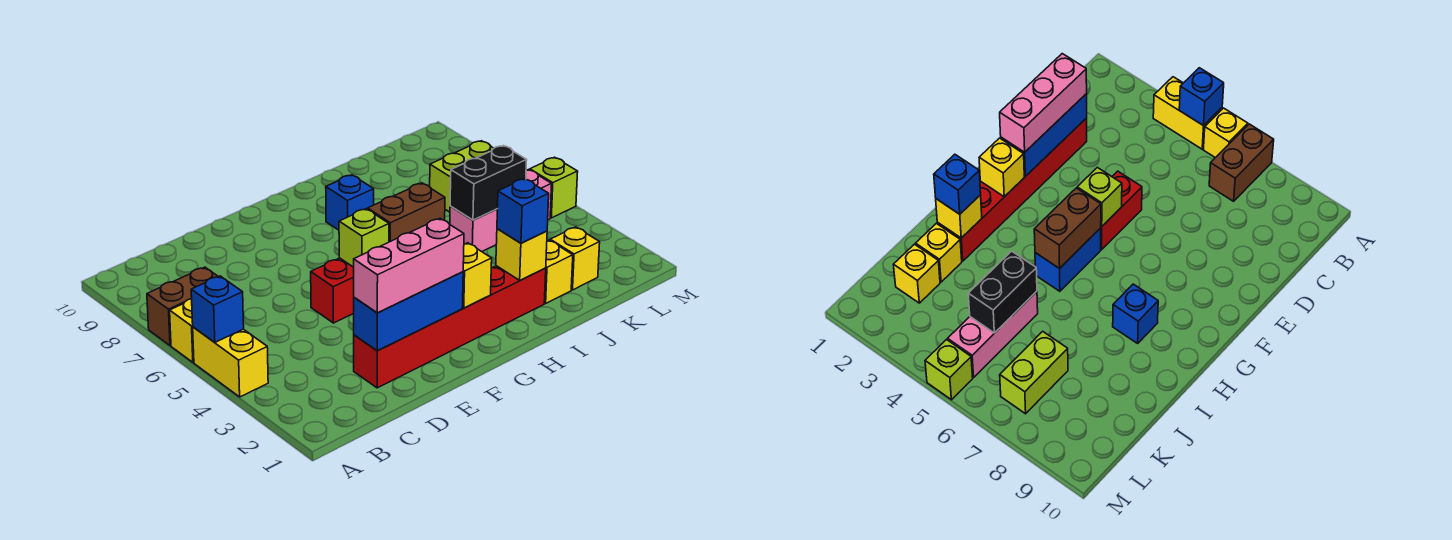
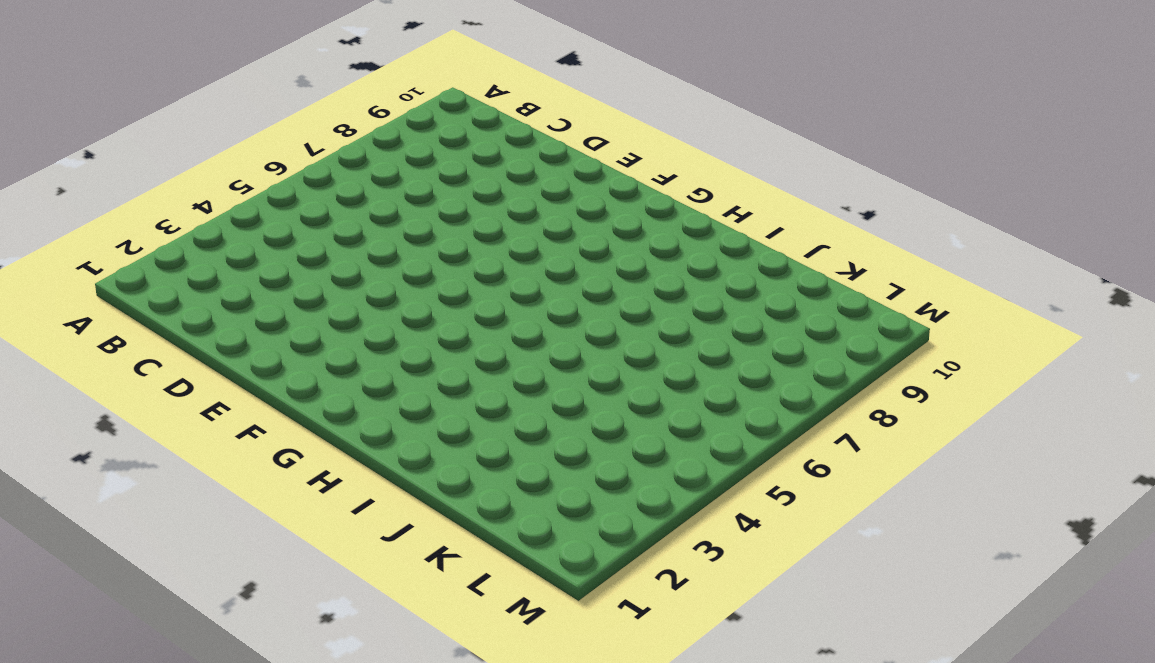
none -> yellow 1x2 brick [193,327,268,397]
none -> yellow 1x1 brick [170,299,194,362]
none -> brown 1x2 brick [147,267,218,346]

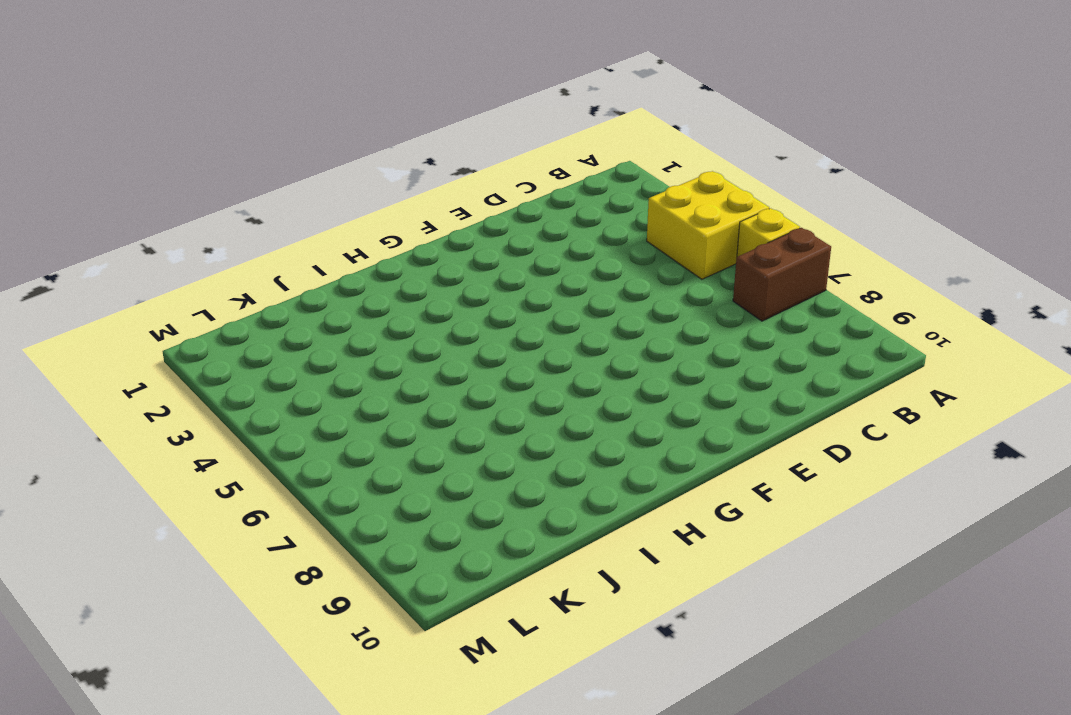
yellow 2x2 brick [647,171,769,279] -> yellow 1x2 brick [193,327,268,397]
none -> red 1x6 brick [354,266,546,388]
none -> red 1x2 brick [311,258,354,323]
none -> blue 1x2 brick [1035,228,1101,291]

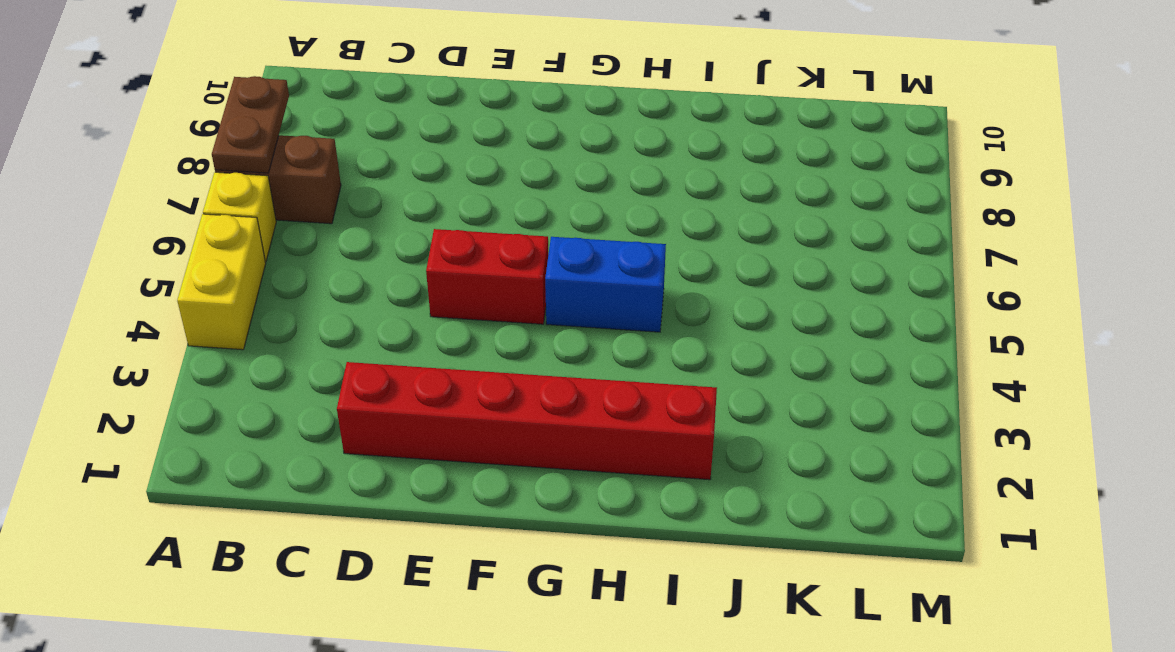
brown 1x2 plate [212,76,289,173] -> none
none -> blue 1x1 brick [326,175,374,230]
none -> yellow 1x1 brick [544,240,573,303]
none -> pink 1x3 brick [450,170,552,252]

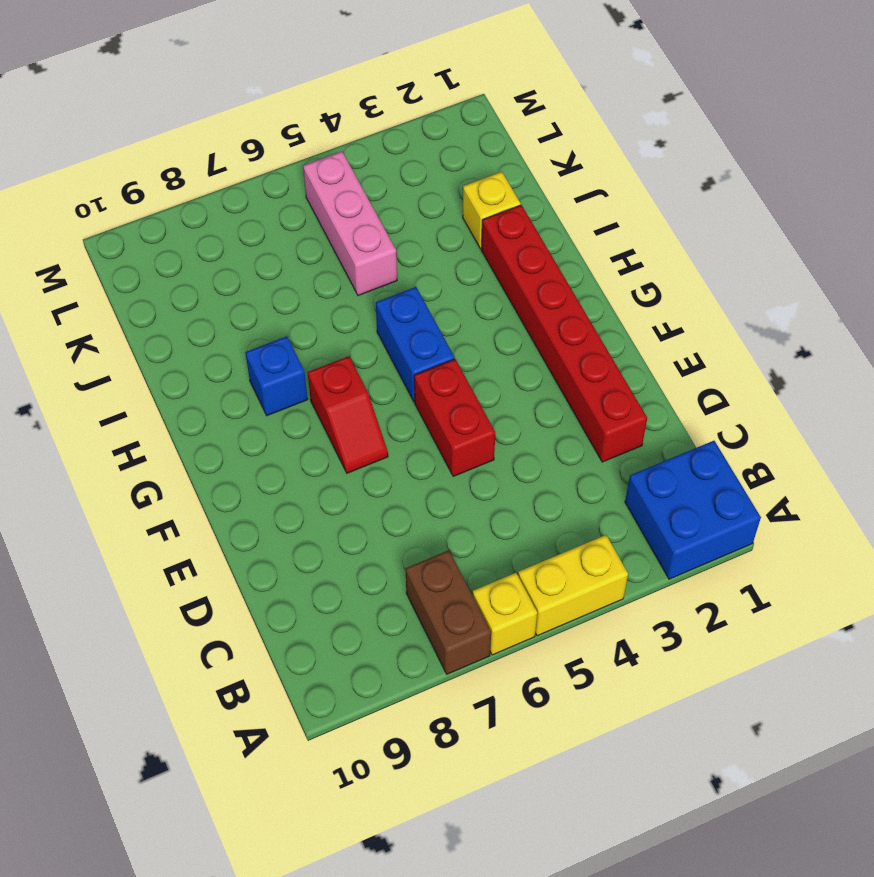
blue 2x2 brick [625,441,761,579] -> none
red 1x2 slope [308,356,388,473] -> none
none -> yellow 1x1 brick [550,227,600,290]
none -> lime 1x2 brick [430,141,494,212]
none -> lime 1x1 brick [530,157,578,218]

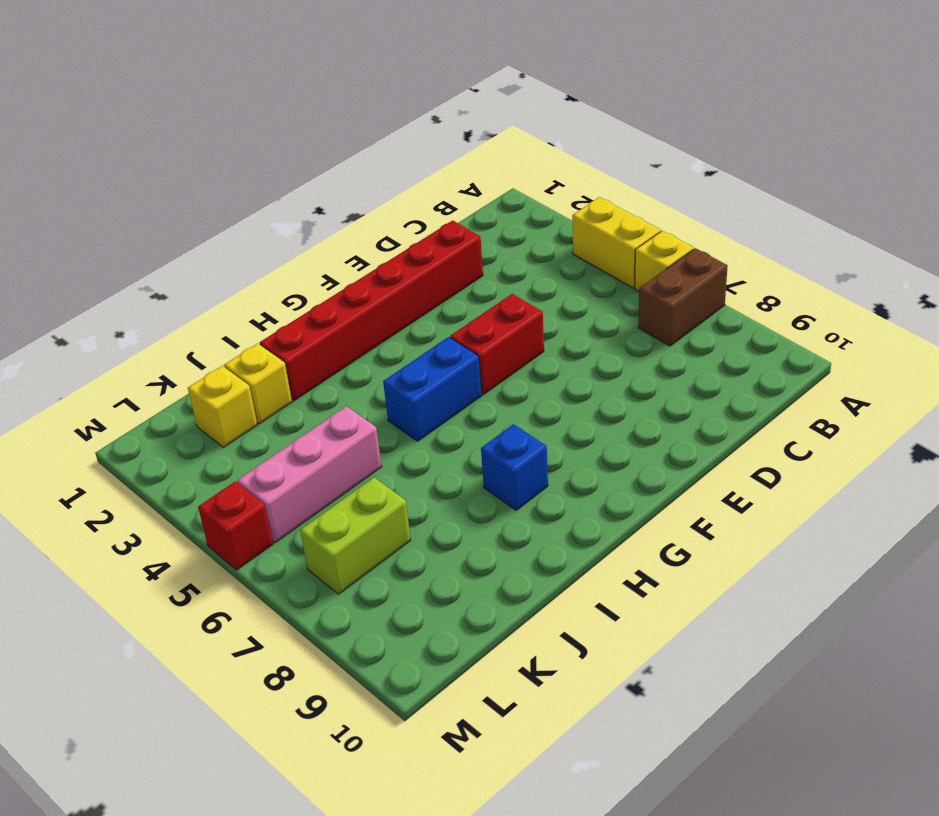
red 1x1 brick [198,482,273,570] -> lime 1x1 brick [530,157,578,218]
none -> blue 1x1 brick [191,276,244,342]
none -> blue 1x3 brick [354,272,463,351]
none -> lime 1x1 brick [339,209,389,267]

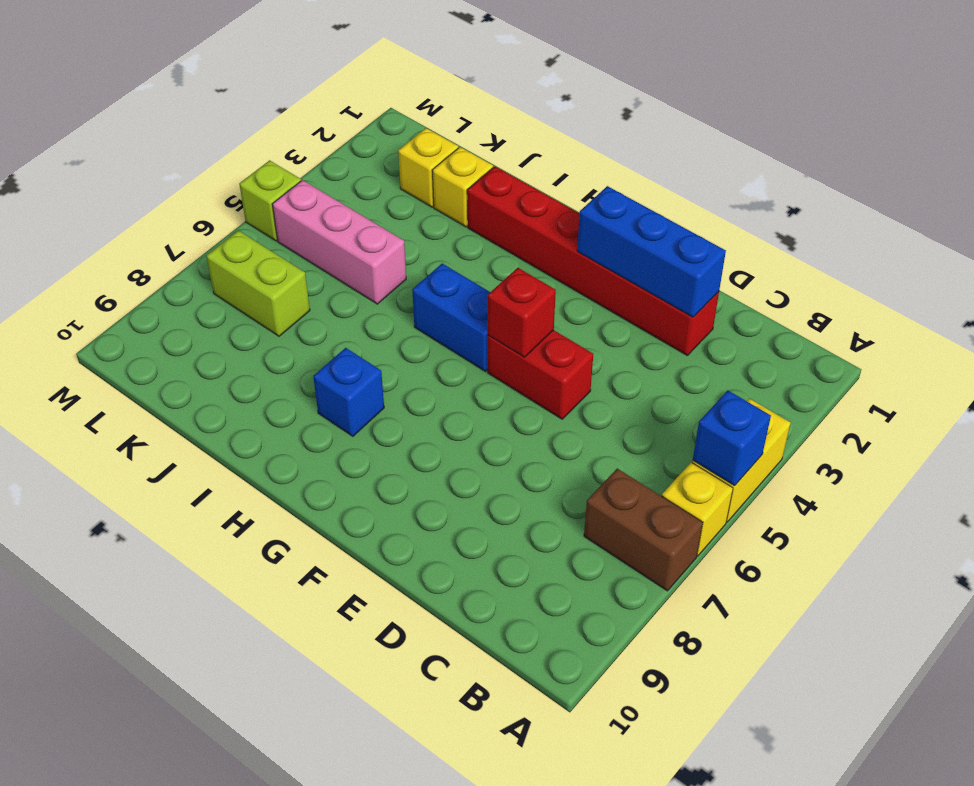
red 1x1 brick [488,268,556,357] -> lime 1x1 brick [339,209,389,267]
none -> yellow 1x1 brick [463,243,492,308]
none -> brown 1x2 brick [368,183,445,242]
none -> yellow 1x1 brick [496,229,547,280]

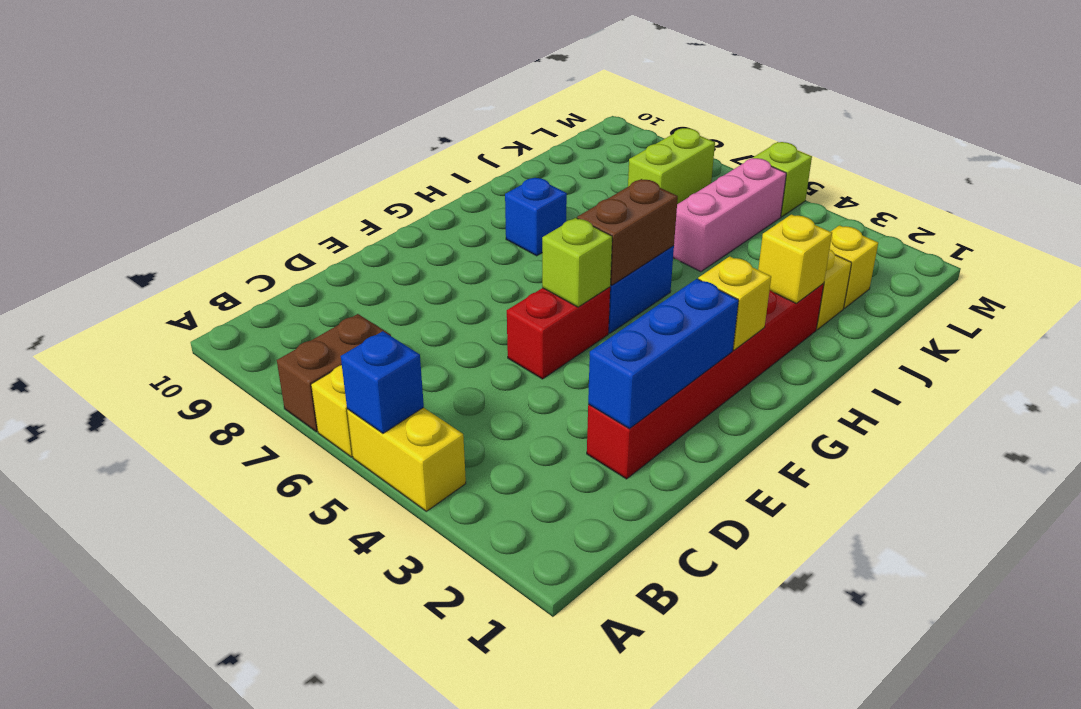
none -> black 1x2 brick [450,146,527,220]
none -> pink 1x3 brick [354,218,464,313]
none -> blue 1x1 brick [497,179,549,243]

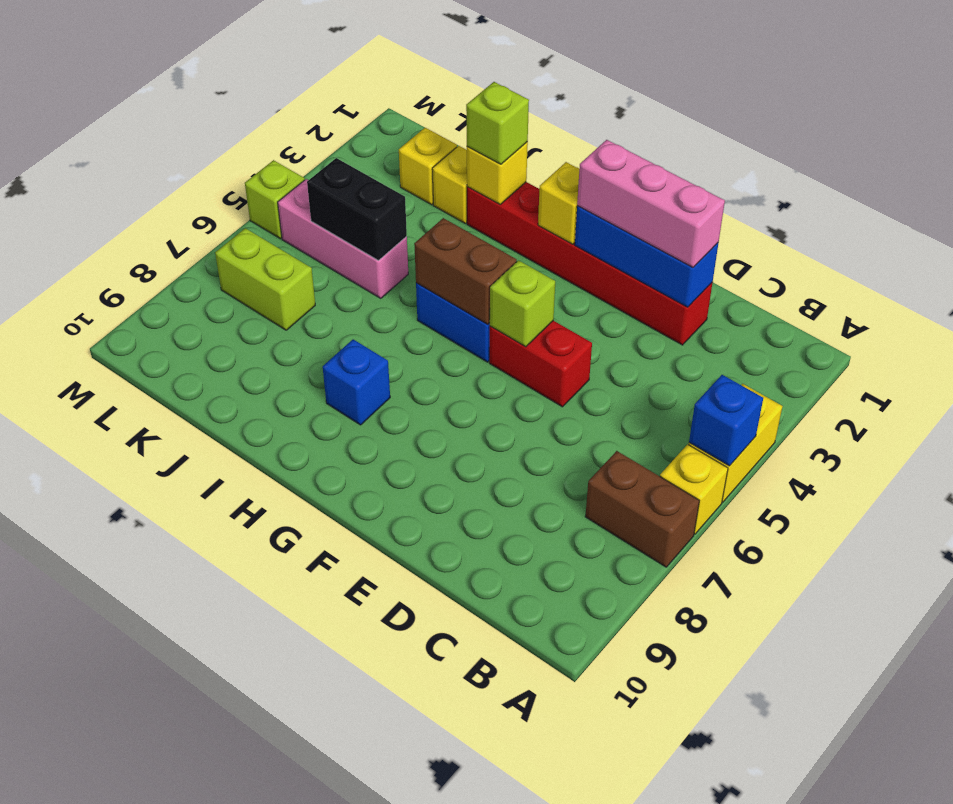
lime 1x1 brick [466,82,529,164] -> blue 1x1 brick [497,179,549,243]

